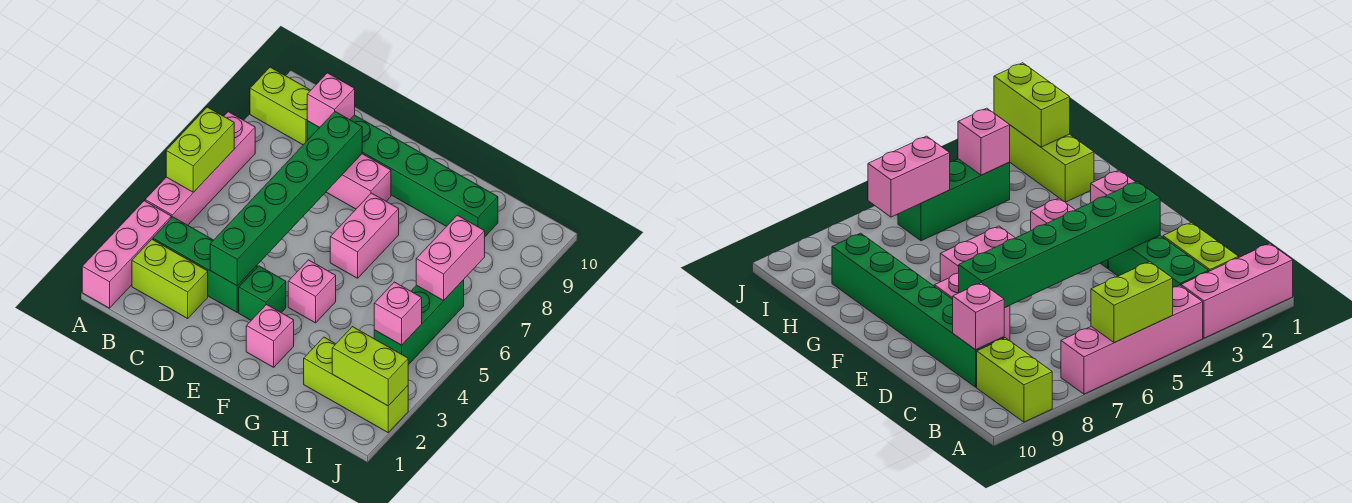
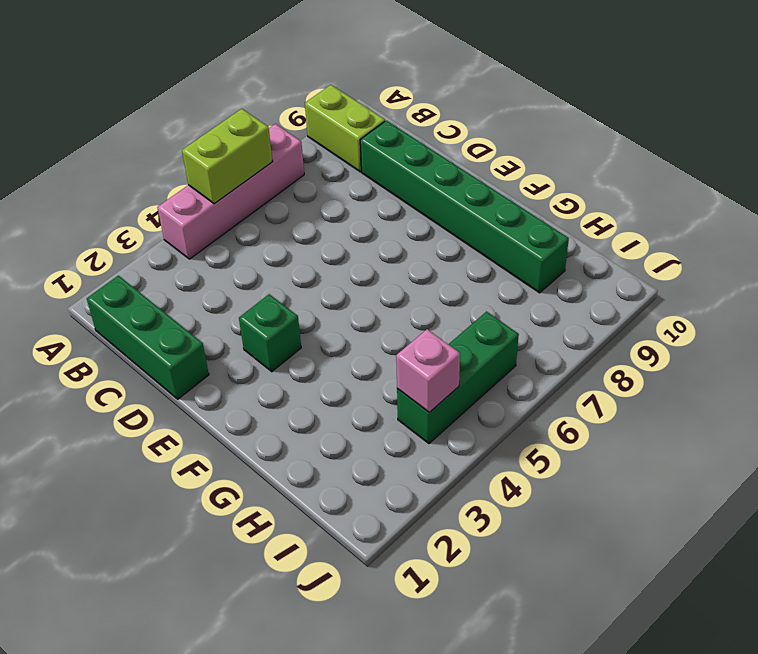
green 1x3 brick [87,276,209,399] -> green 1x3 brick moved to [153,217,257,312]
none -> pink 1x3 brick [82,201,171,308]
none -> lime 1x2 brick [132,240,208,318]
none -> pink 1x2 brick [326,154,391,209]

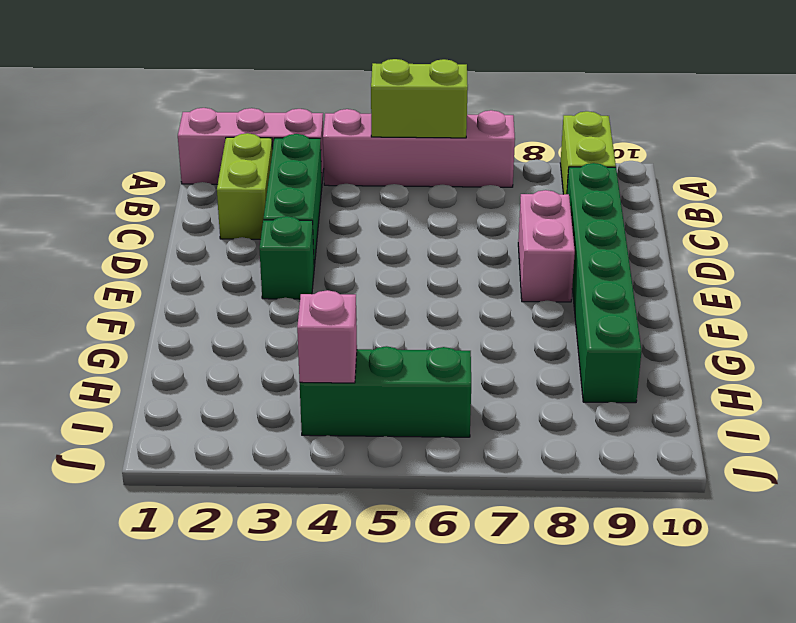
none -> pink 1x1 brick [246,305,294,367]
none -> pink 1x1 brick [288,260,336,323]
none -> pink 1x2 brick [330,193,399,278]

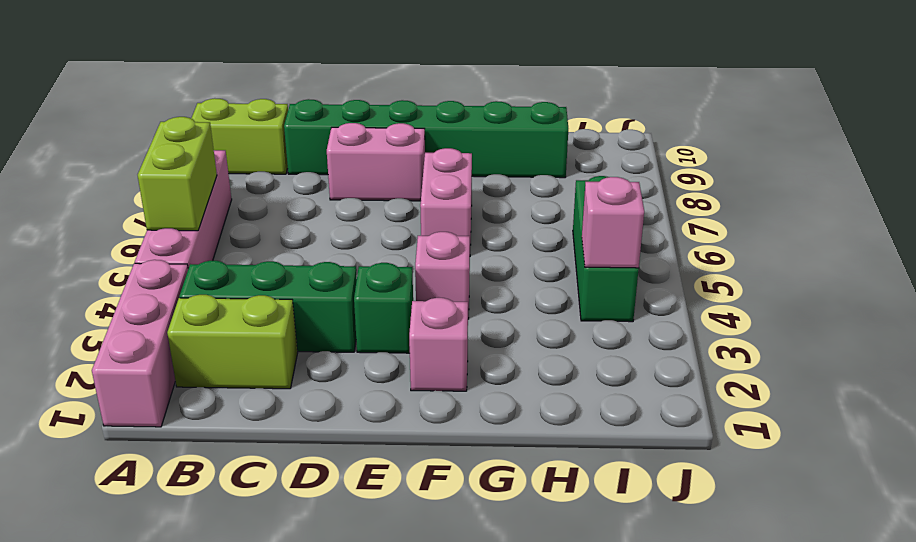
none -> lime 1x3 brick [304,337,408,432]
none -> pink 1x1 brick [307,73,355,128]
none -> green 1x6 brick [210,112,362,286]

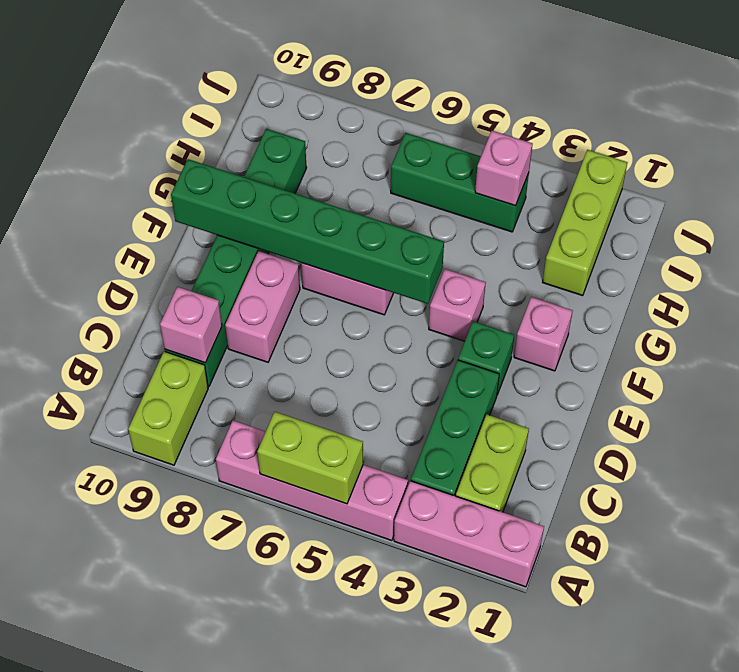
green 1x6 brick [171,159,444,304] -> green 1x6 brick moved to [210,112,362,286]
none -> lime 1x2 brick [332,327,408,406]
none -> pink 1x2 brick [416,215,485,300]

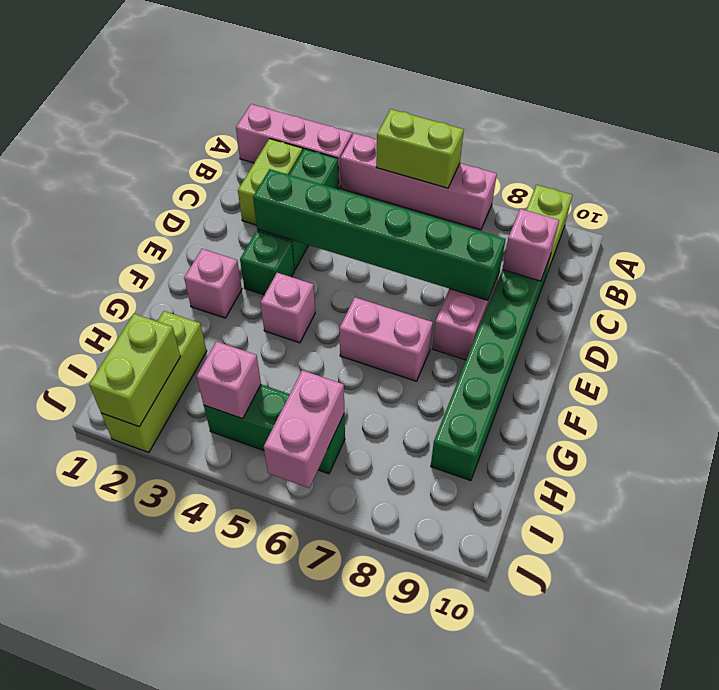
pink 1x2 brick [264,370,344,488] -> pink 1x2 brick turned to [416,215,485,300]

